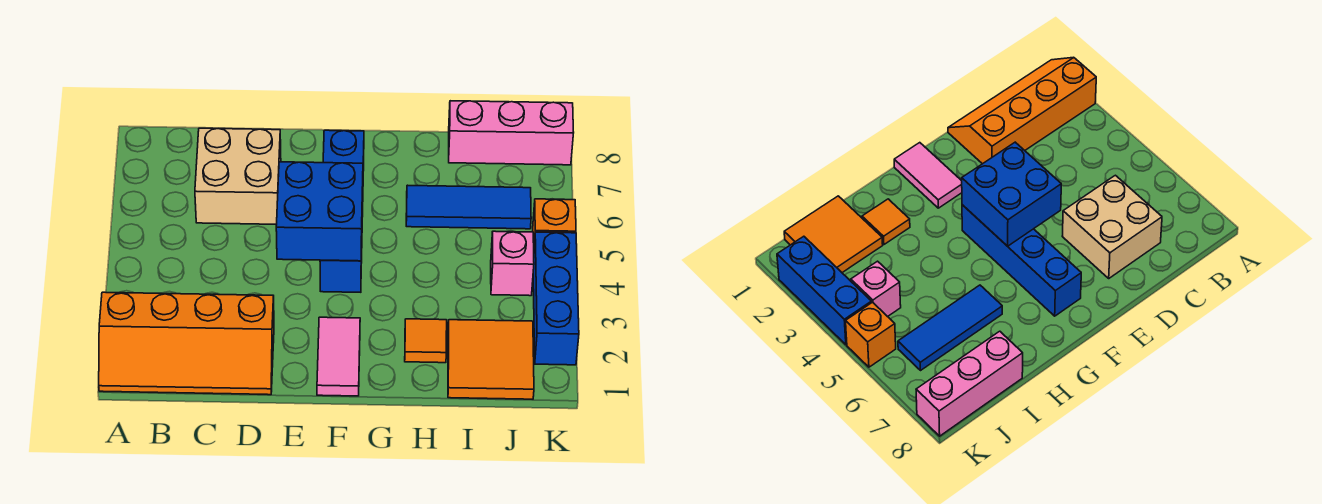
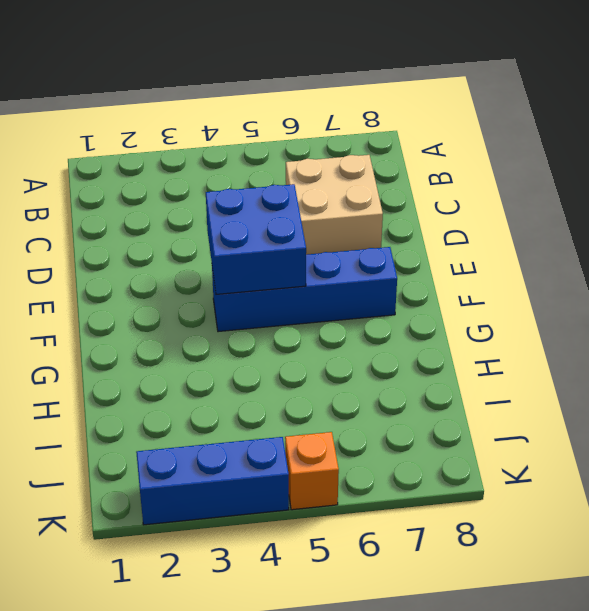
none -> orange 2x4 slope [99,292,274,395]
none -> pink 1x2 tile [317,317,360,396]
none -> orange 1x1 tile [405,319,447,363]

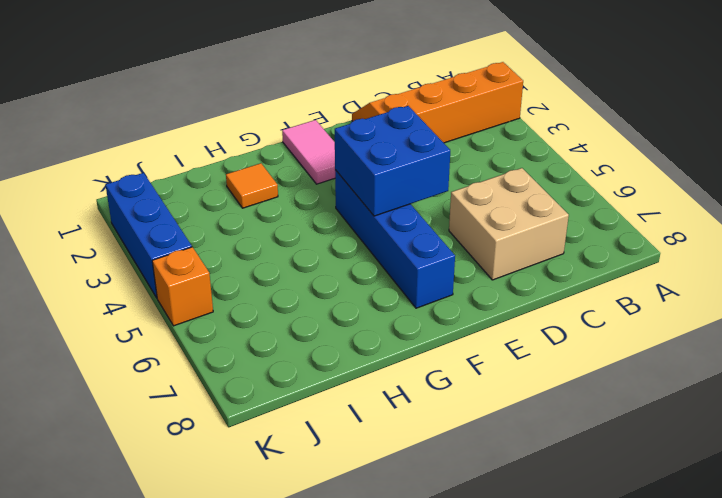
none -> blue 1x3 tile [406,185,531,229]
none -> orange 2x2 tile [448,320,534,399]
none -> pink 1x3 brick [449,101,574,165]

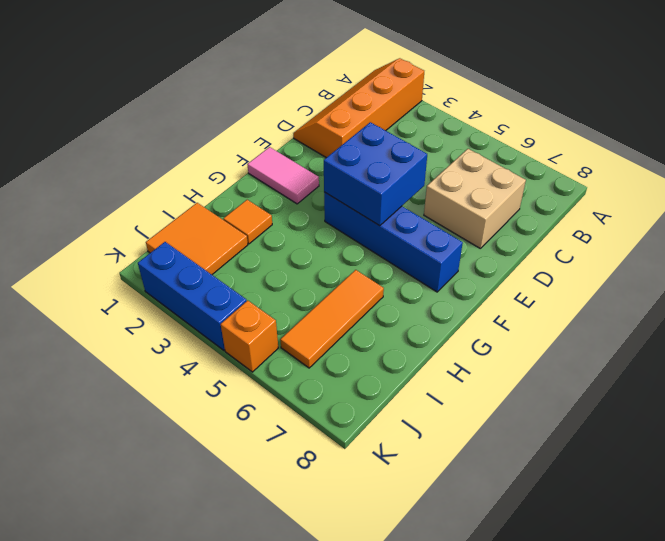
orange 1x3 tile [280,270,384,368] -> blue 1x3 tile [406,185,531,229]
none -> pink 1x3 brick [449,101,574,165]
none -> pink 1x1 brick [491,231,534,296]

